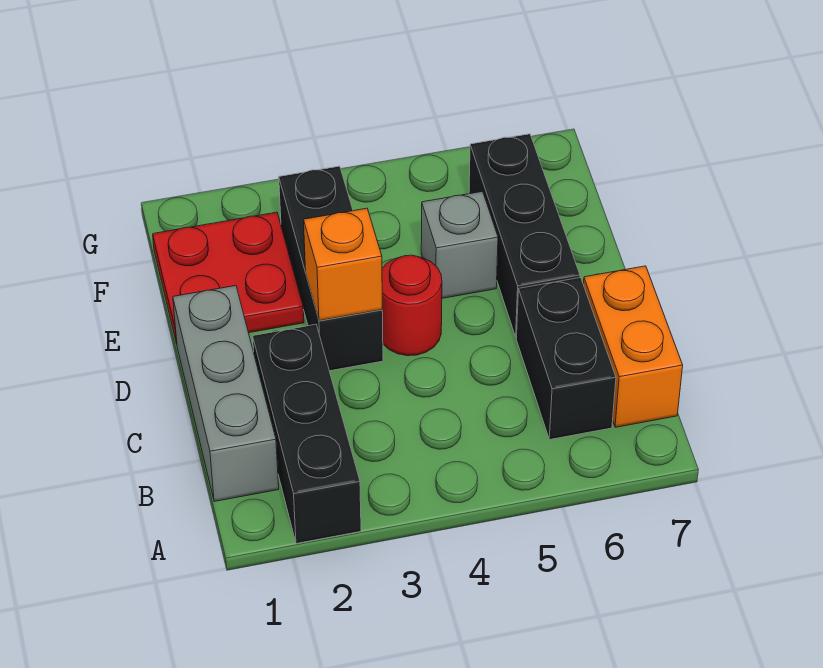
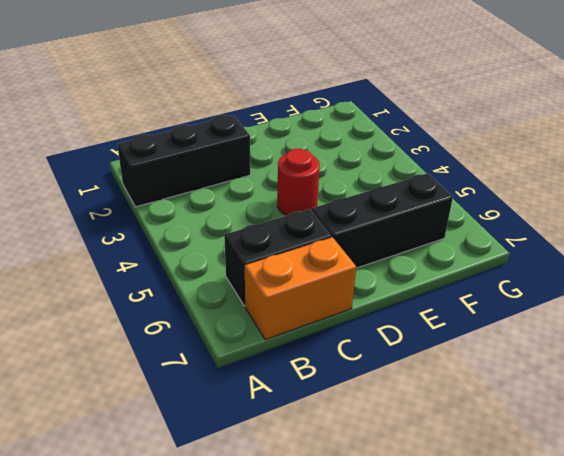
none -> grey 1x3 brick [173,286,279,502]
none -> black 1x3 brick [279,166,383,371]

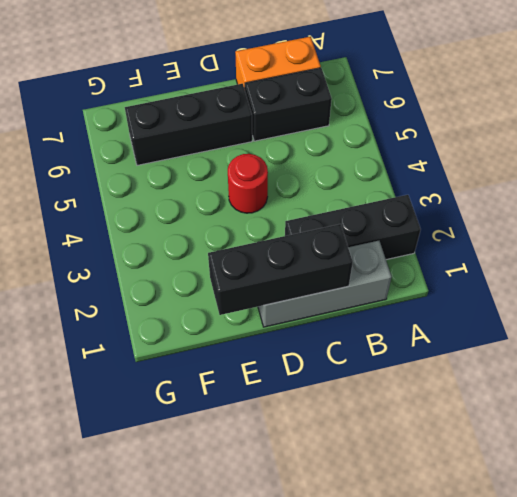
black 1x3 brick [208,224,353,315] -> black 1x3 brick moved to [279,166,383,371]
none -> red 2x2 plate [153,212,304,344]
none -> grey 1x1 brick [421,192,498,298]

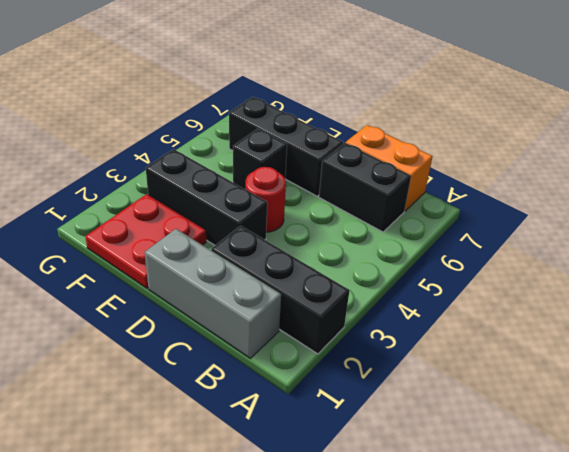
black 1x1 brick [233,129,287,189] -> grey 1x1 brick [421,192,498,298]
none -> orange 1x1 brick [304,208,382,321]

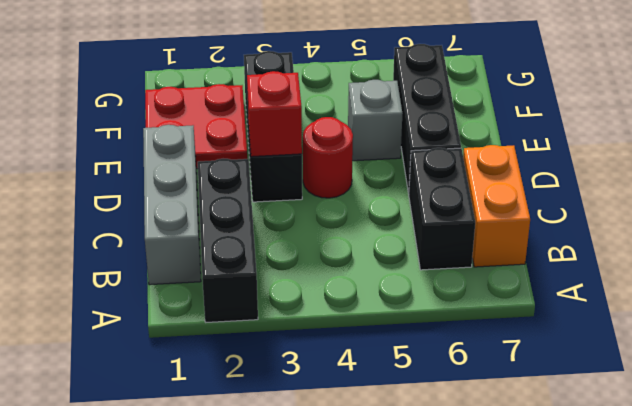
red 1x1 brick [247,71,302,157] -> orange 1x1 brick [304,208,382,321]

